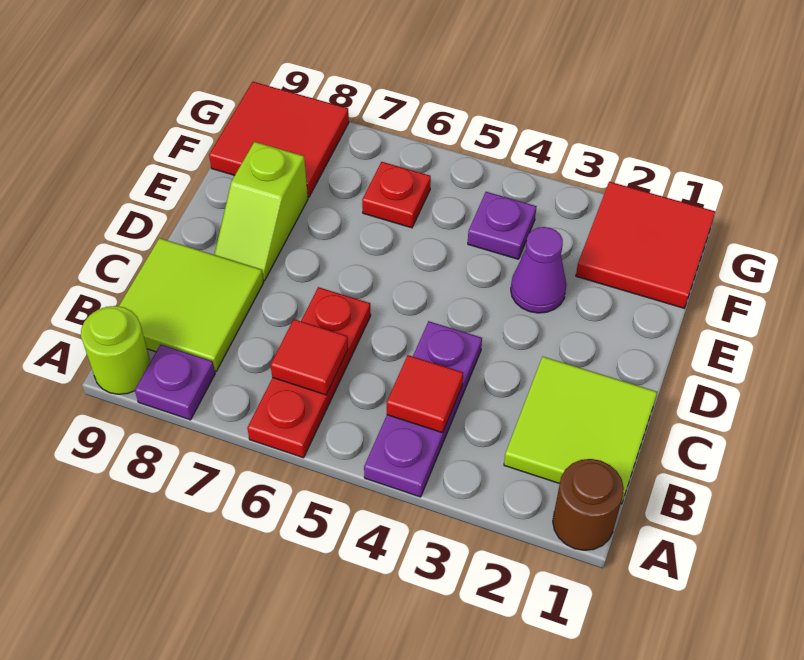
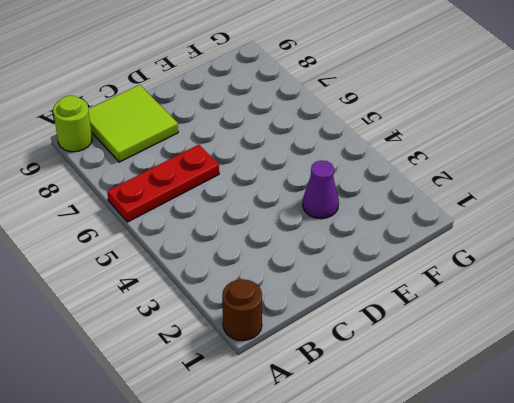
none -> purple 1x3 plate [364,321,482,497]
none -> purple 1x1 plate [135,344,215,420]
none -> lime 2x2 tile [504,357,657,504]

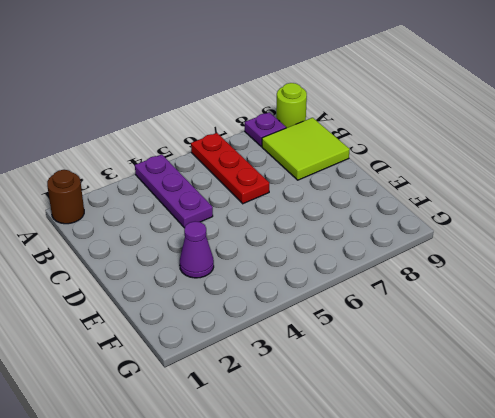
none -> lime 2x2 tile [504,357,657,504]
none -> lime 1x2 slope [214,142,308,281]
none -> red 2x2 tile [576,182,715,308]

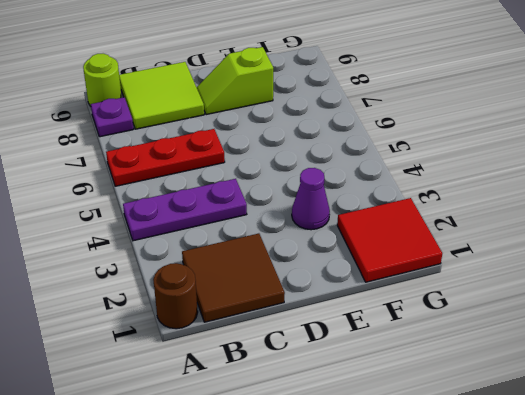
brown 2x2 tile [182,233,285,322] -> lime 2x2 tile [504,357,657,504]
none -> purple 1x1 plate [468,192,537,259]
none -> red 1x1 plate [362,162,431,228]
none -> red 2x2 tile [209,82,349,197]

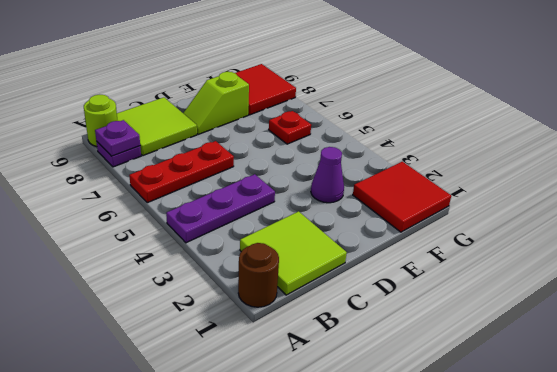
purple 1x1 plate [95,120,140,156] -> purple 1x1 plate moved to [468,192,537,259]
none -> red 1x1 tile [387,355,463,433]
none -> red 1x1 tile [271,319,348,395]

